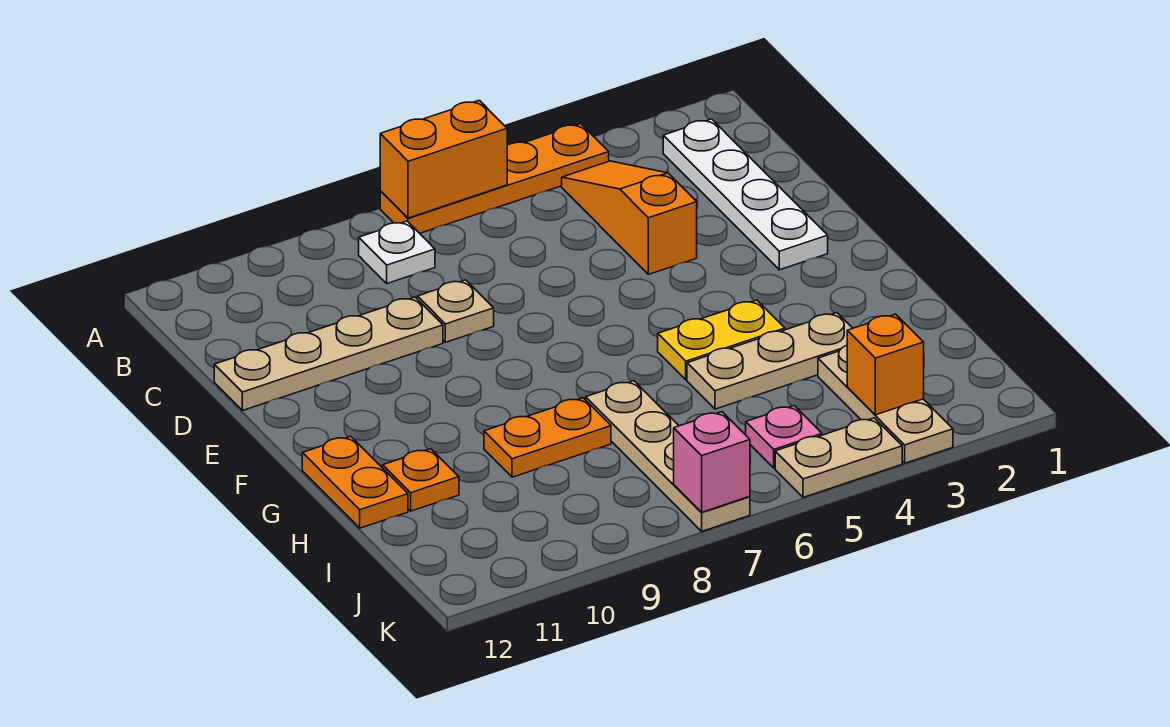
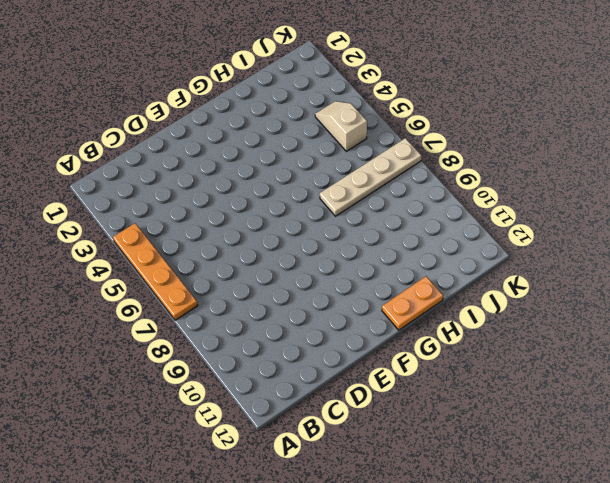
tan 1x2 slope [315,101,367,151] -> pink 1x1 plate [746,406,822,468]
none -> white 1x4 plate [663,119,828,270]
none -> orange 1x3 slope [562,161,697,274]
none -> white 1x1 plate [359,221,435,284]

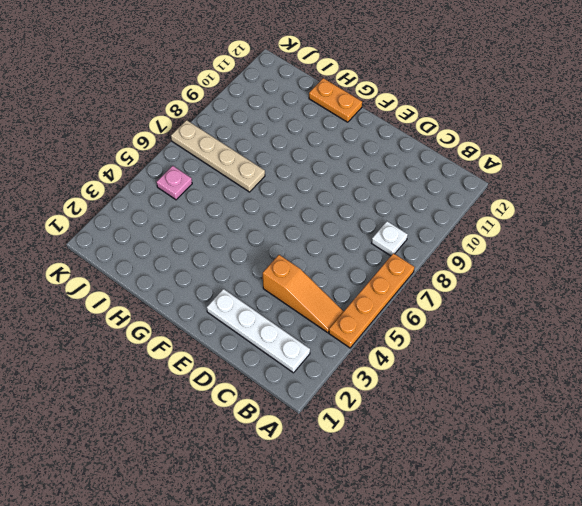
none -> tan 1x1 plate [417,280,494,342]
none -> tan 1x4 plate [214,297,443,411]
none -> yellow 1x2 plate [658,300,785,380]

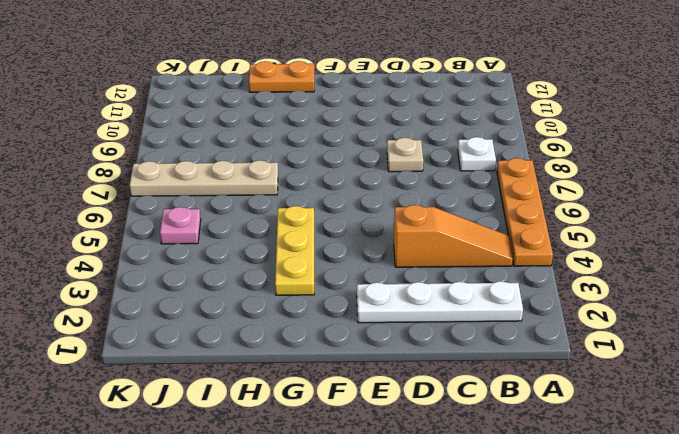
yellow 1x3 plate [275,206,314,295] -> yellow 1x2 plate [658,300,785,380]
none -> tan 1x4 plate [214,297,443,411]
none -> tan 1x3 plate [687,313,853,409]
none -> orange 1x2 plate [484,398,611,477]

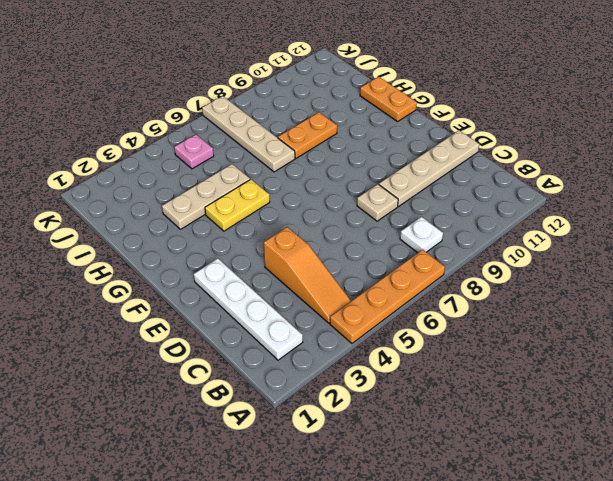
none -> orange 1x1 plate [383,449,459,511]
none -> tan 1x3 plate [818,346,953,463]
none -> tan 1x2 plate [775,418,902,497]

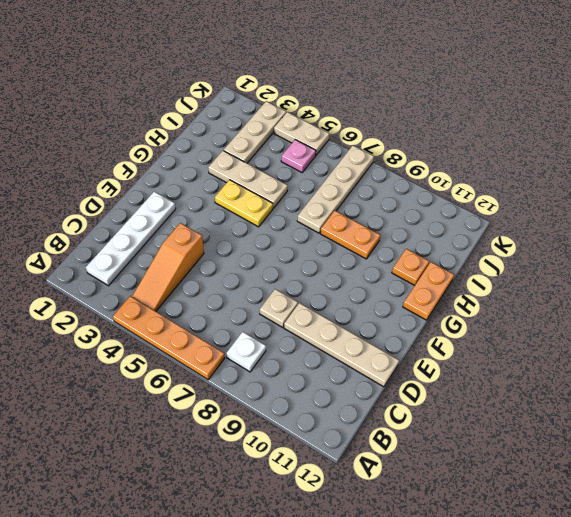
none -> orange 1x2 brick [380,100,507,218]
none -> orange 1x1 brick [847,314,924,415]
none -> pink 1x1 brick [674,412,750,512]

